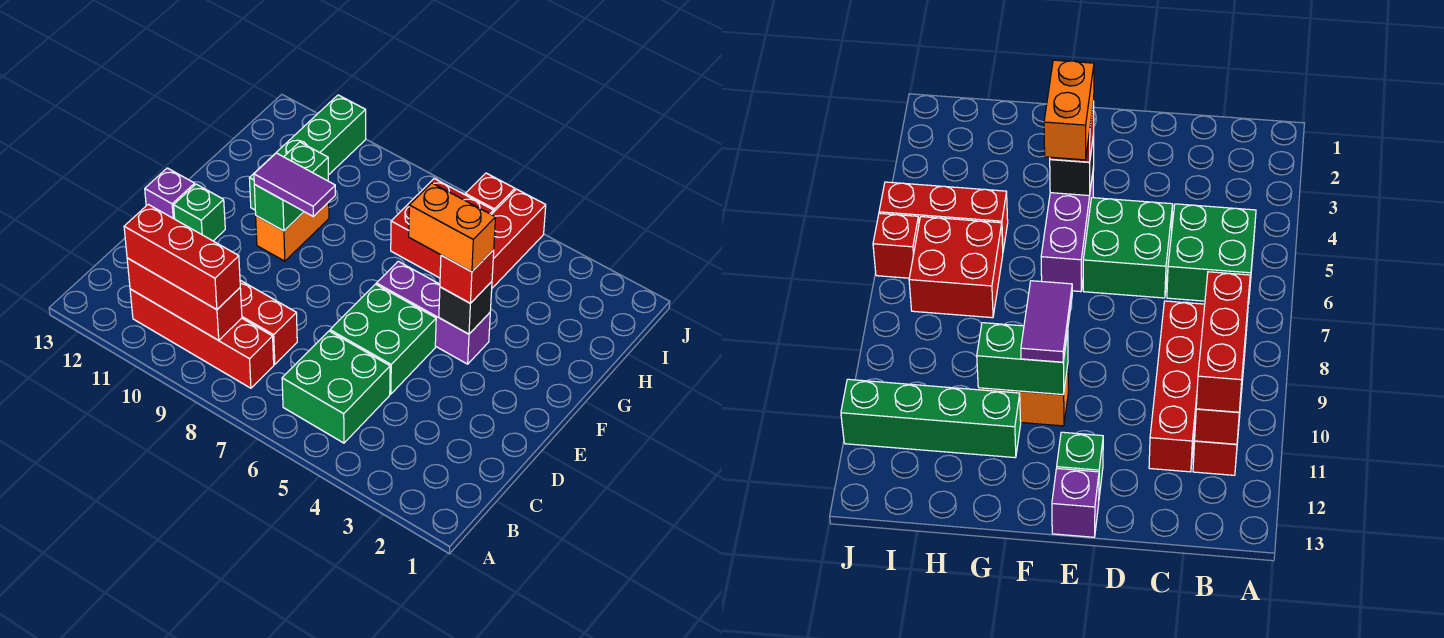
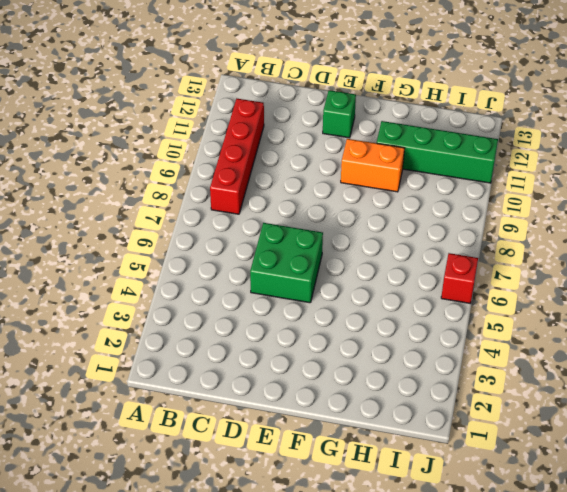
none -> green 2x2 brick [282,331,390,443]
none -> red 1x4 brick [240,280,297,364]
none -> purple 1x1 brick [145,168,195,219]

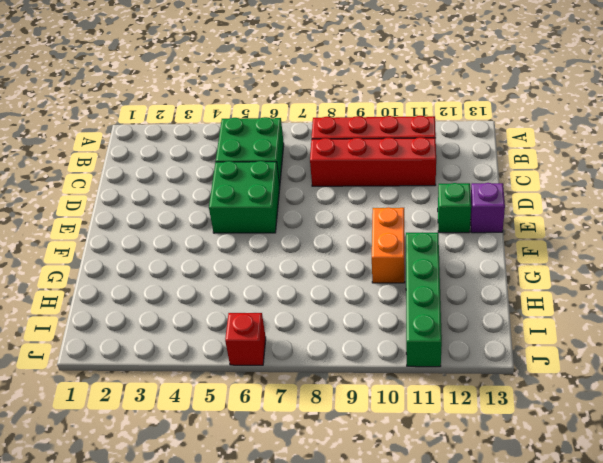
none -> purple 1x3 brick [376,261,490,364]
none -> red 1x3 brick [492,189,546,288]
none -> red 2x2 brick [391,179,494,278]

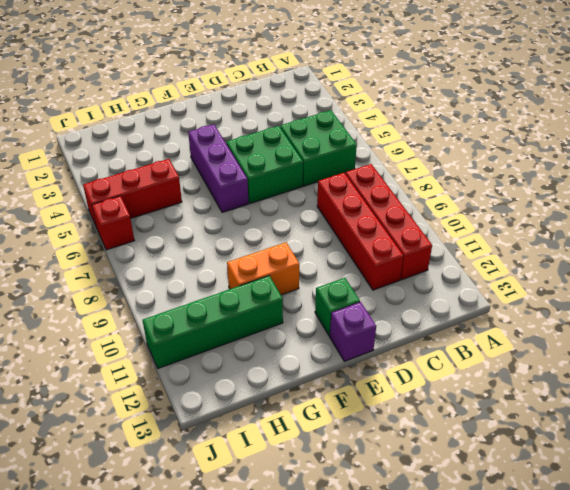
none -> red 2x2 brick [391,179,494,278]
none -> red 1x3 brick [127,258,242,340]
none -> black 1x1 brick [439,282,492,334]

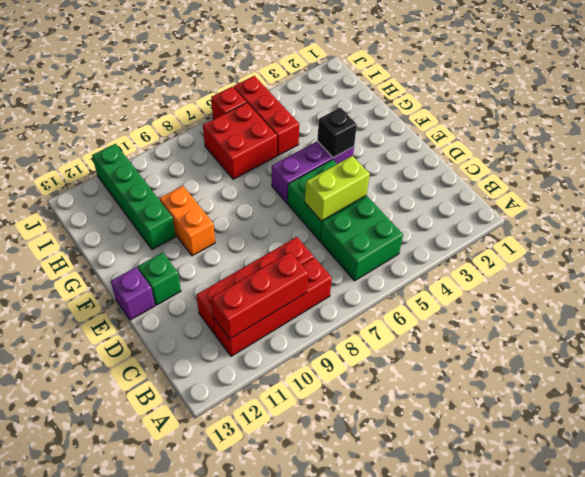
lime 1x2 brick [305,156,370,221] -> none
none -> green 1x2 brick [254,142,328,231]
none -> red 1x3 brick [124,204,240,310]
none -> red 1x1 brick [440,250,494,303]

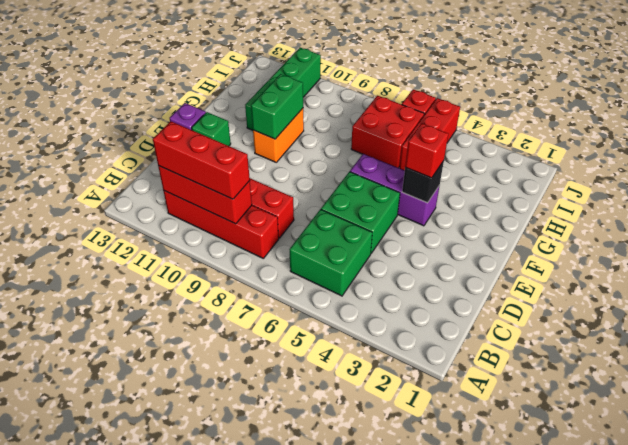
none -> purple 1x2 tile [254,153,335,216]
none -> orange 1x2 brick [409,183,496,272]

